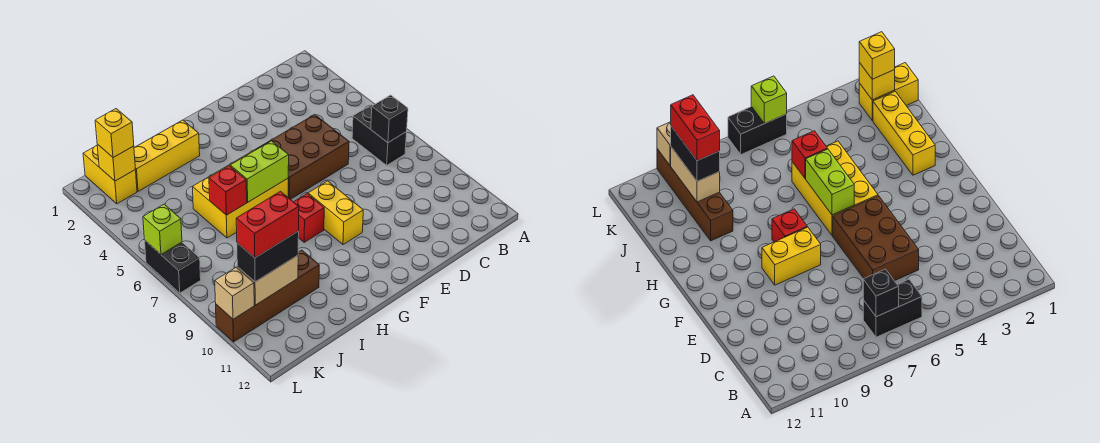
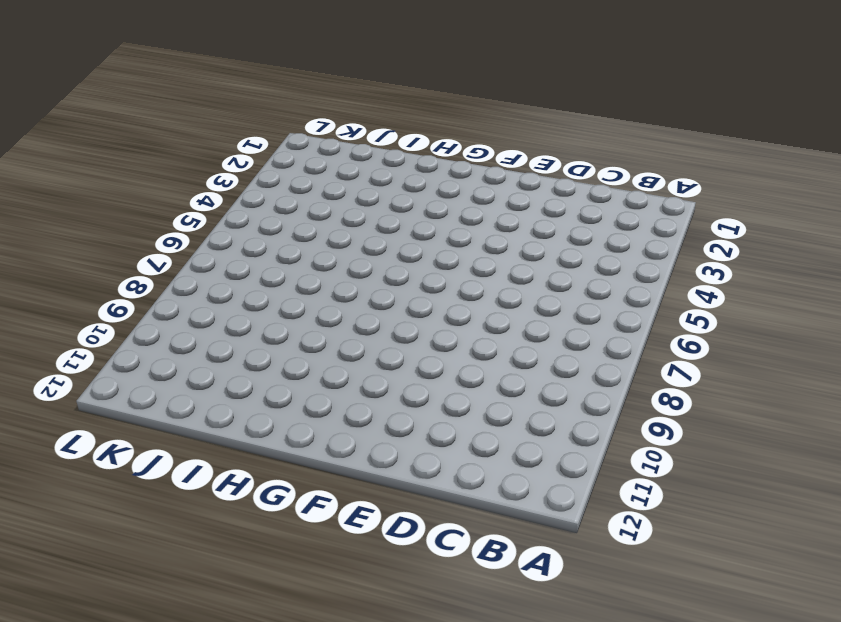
none -> black 1x2 brick [352,105,407,165]
none -> brown 2x3 brick [255,115,349,199]
none -> yellow 1x2 brick [308,181,363,245]

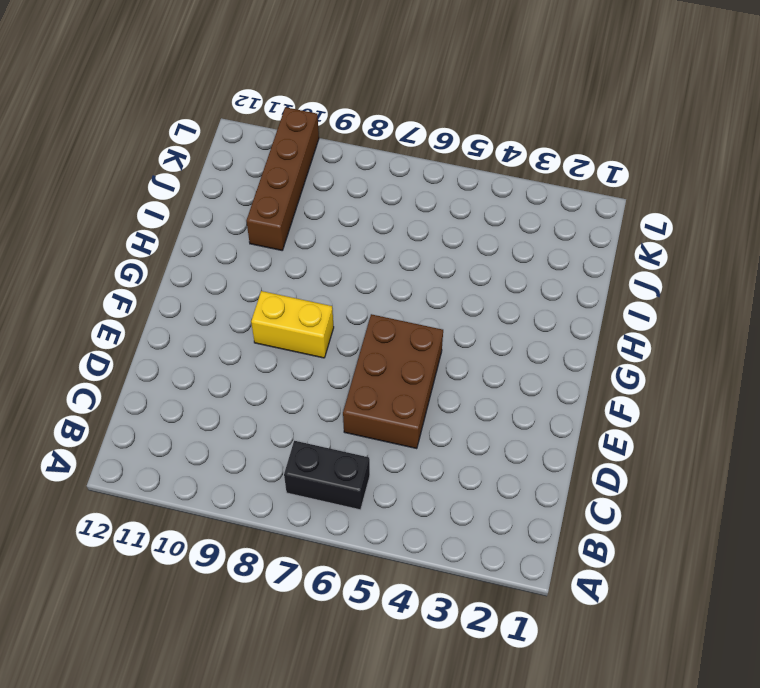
none -> yellow 2x3 brick [192,150,288,238]
none -> red 1x1 brick [294,194,324,242]
none -> yellow 1x3 brick [134,120,200,191]

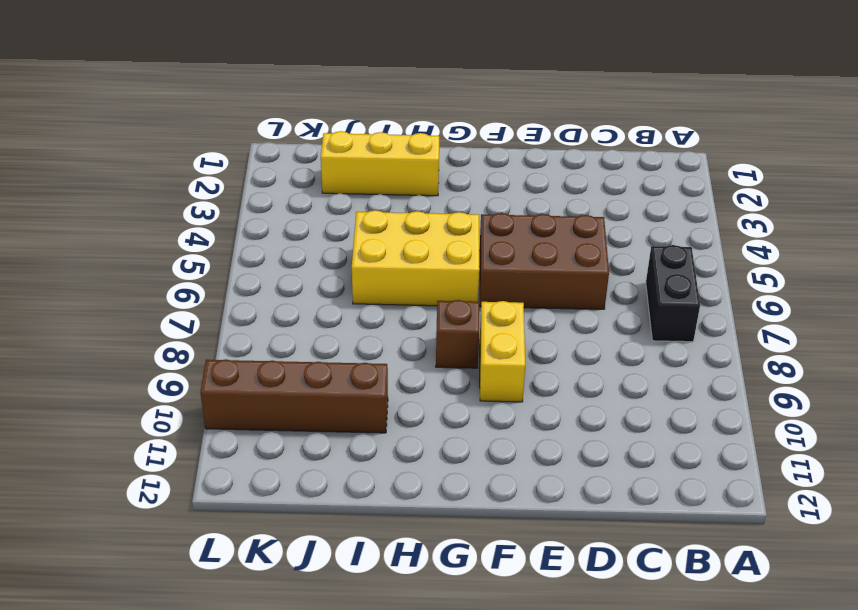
brown 1x1 brick [436,300,479,368] -> red 1x1 brick [294,194,324,242]
none -> yellow 1x2 brick [83,146,137,204]
none -> black 1x2 brick [145,241,201,293]
none -> black 1x1 brick [371,95,408,142]

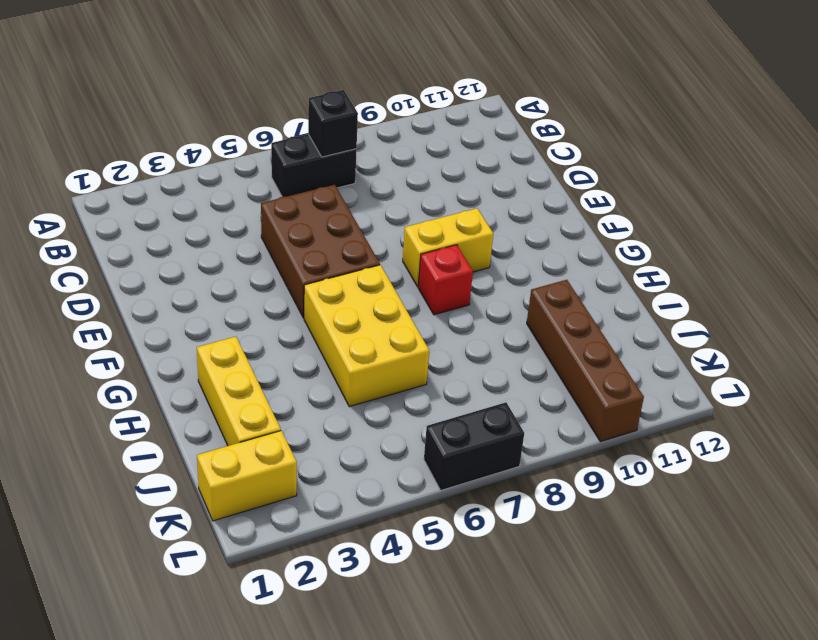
none -> lime 1x2 brick [230,141,289,202]
none -> red 1x1 brick [209,166,247,215]
none -> tan 1x2 brick [237,255,298,305]

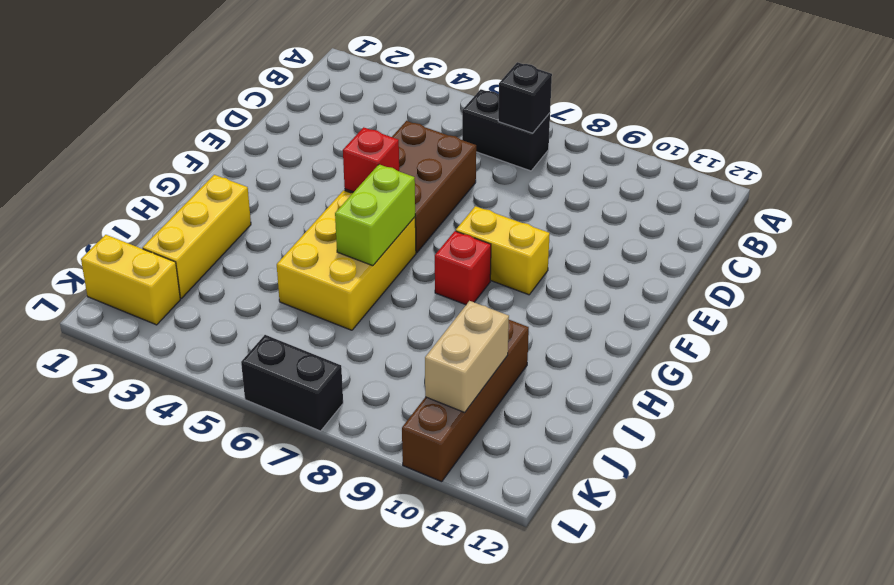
red 1x1 brick [343,127,399,192] -> red 1x1 brick moved to [209,166,247,215]
none -> yellow 1x1 brick [97,144,135,181]
none -> lime 1x1 brick [143,204,182,254]
none -> tan 1x1 brick [215,267,254,319]

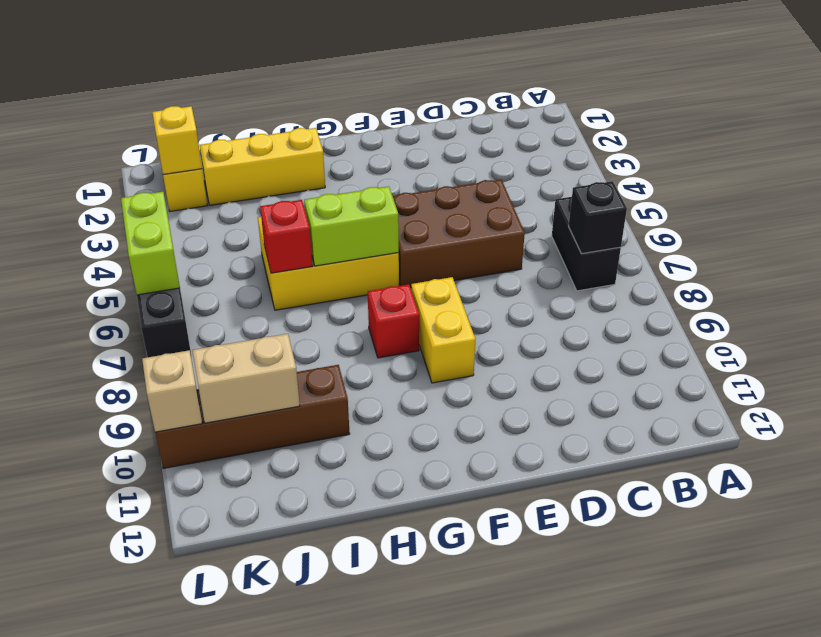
lime 1x2 brick [121,192,180,295] -> lime 1x1 brick [143,204,182,254]
none -> black 1x2 brick [237,231,299,282]
none -> yellow 1x1 brick [95,109,134,158]
none -> red 1x2 brick [236,191,299,258]

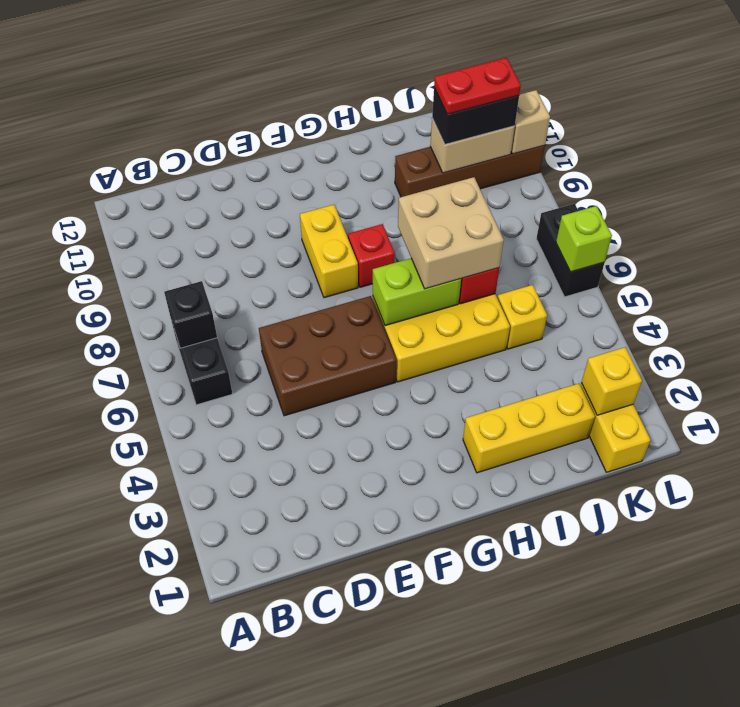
tan 2x2 brick [398,177,504,289] -> none
yellow 1x1 brick [498,285,547,349] -> yellow 1x1 brick moved to [95,109,134,158]
red 1x2 plate [434,58,521,114] -> red 1x2 brick [236,191,299,258]

